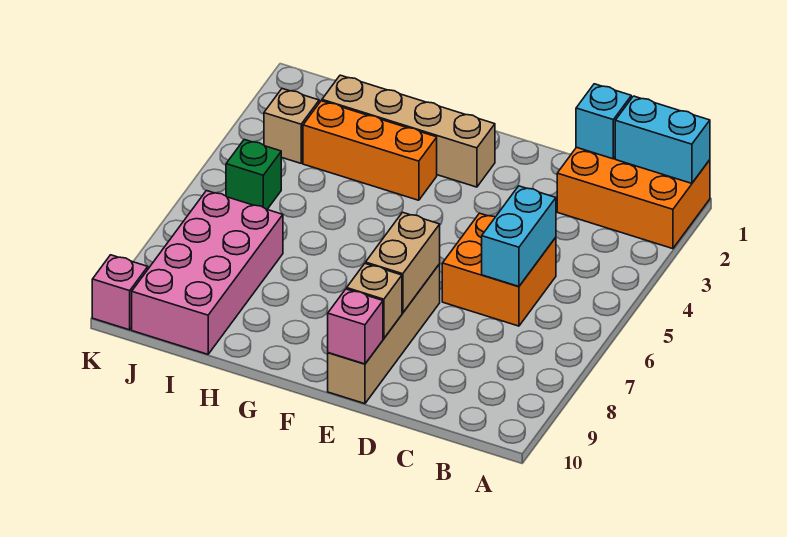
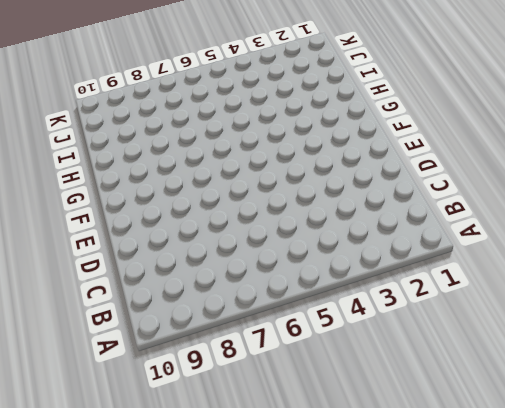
none -> orange 2x3 brick [557,147,710,249]
none -> orange 2x2 brick [442,213,556,326]
none -> tan 1x4 brick [328,264,440,404]

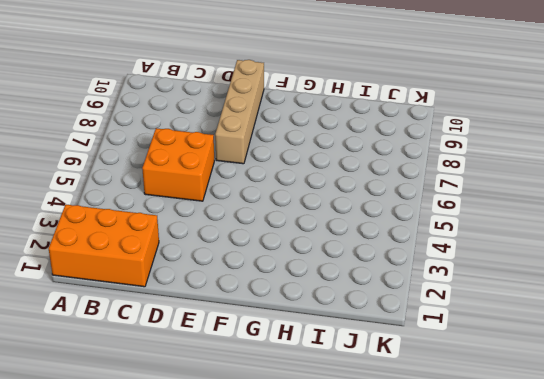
none -> tan 1x4 brick [322,75,495,187]
none -> orange 1x3 brick [303,101,437,200]
none -> pink 2x4 brick [132,191,283,354]

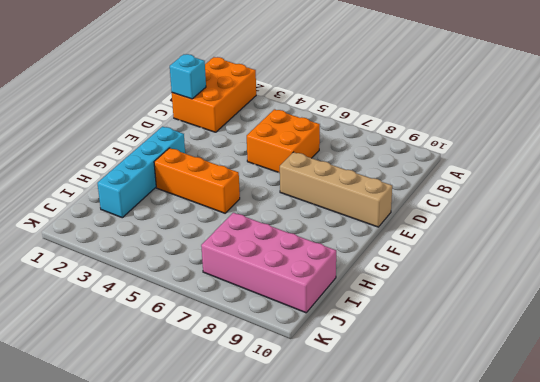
cyan 1x4 brick [97,127,185,218] -> tan 1x4 brick [322,75,495,187]
orange 1x3 brick [154,148,240,213] -> orange 1x3 brick turned to [303,101,437,200]
none -> tan 1x1 brick [264,89,319,163]
none -> green 1x1 brick [226,140,281,209]
none -> pink 1x1 brick [92,255,148,330]

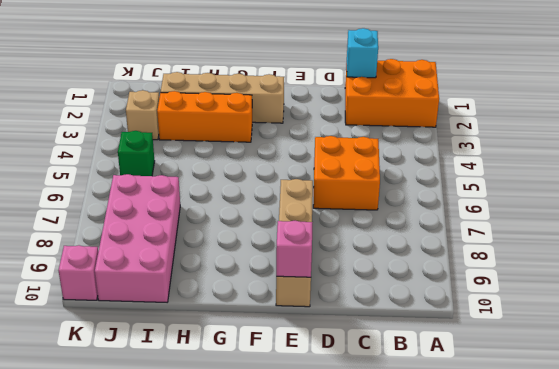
none -> cyan 1x2 brick [615,96,710,183]
none -> cyan 1x2 brick [482,186,556,286]
none -> tan 1x2 brick [366,212,440,313]

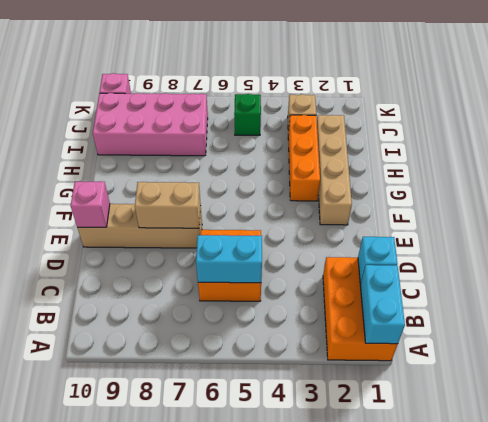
none -> tan 1x1 brick [347,264,402,338]

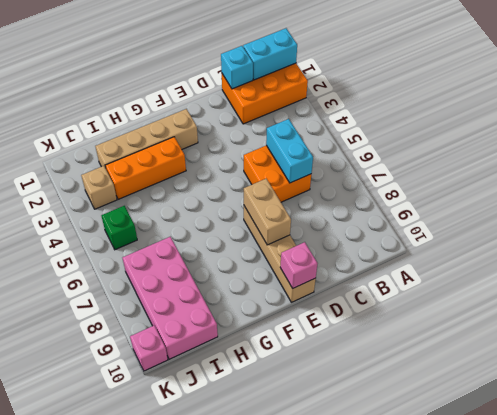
none -> tan 1x1 brick [347,264,402,338]

